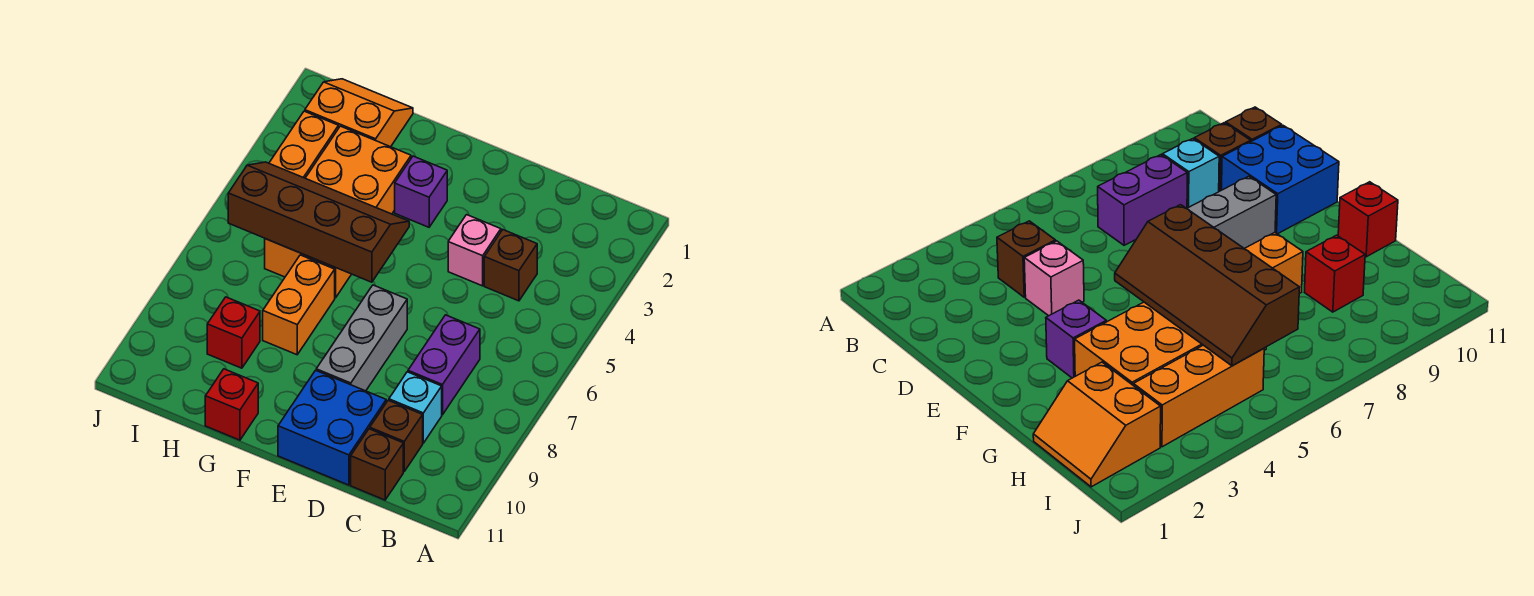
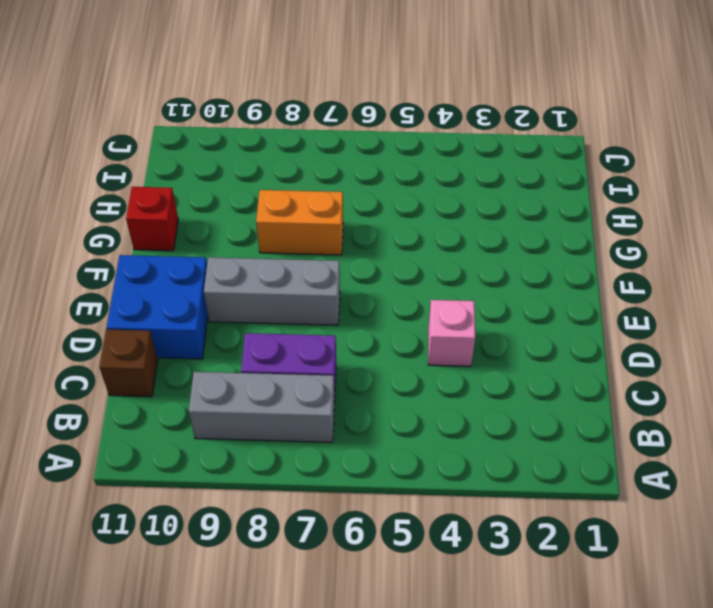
grey 1x3 brick [189,372,335,442] -> none
none -> brown 1x1 brick [484,230,537,301]
none -> cyan 1x1 brick [389,372,442,443]
none -> brown 1x1 brick [370,400,423,471]

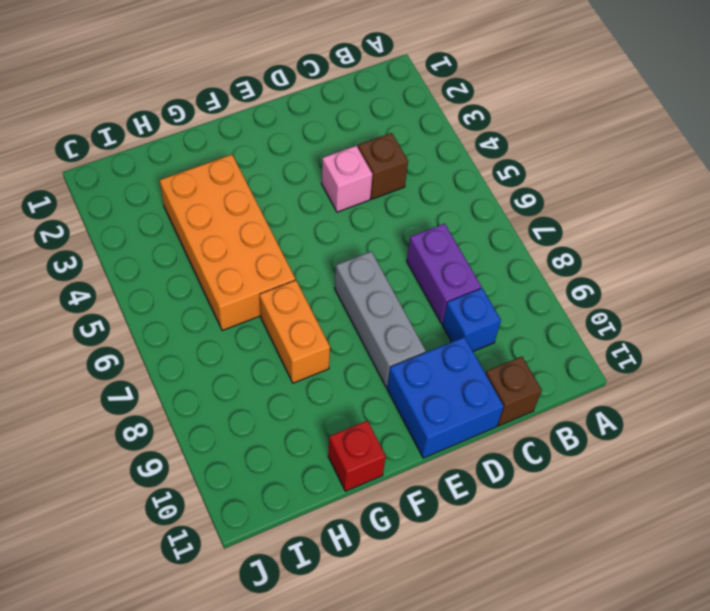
blue 1x1 brick [442,288,501,351] -> cyan 1x1 brick [389,372,442,443]
none -> brown 1x1 brick [370,400,423,471]
none -> purple 1x1 brick [395,156,447,227]
none -> orange 2x2 slope [305,79,413,147]

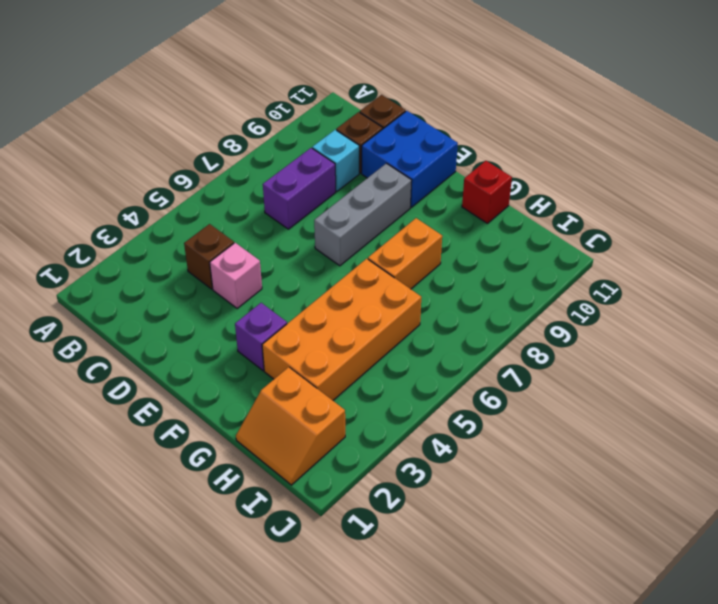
none -> red 1x1 brick [207,297,260,368]
none -> orange 1x3 brick [269,111,339,178]
none -> brown 2x4 slope [228,162,409,282]

